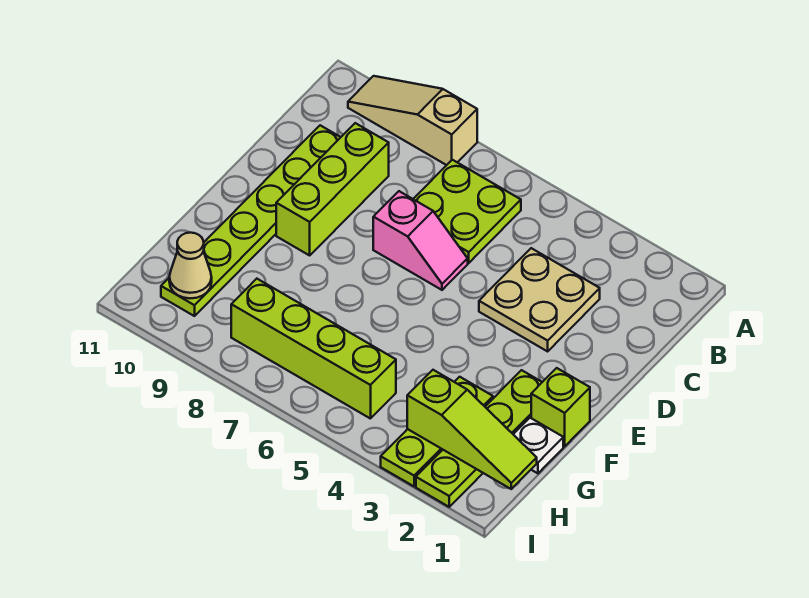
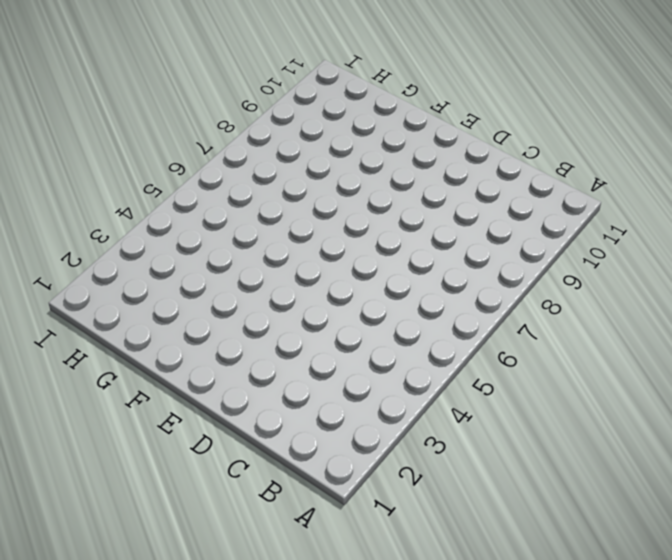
none -> tan 1x3 slope [348,76,477,165]
none -> lime 2x2 plate [414,160,521,263]
none -> tan 2x2 plate [479,248,600,351]

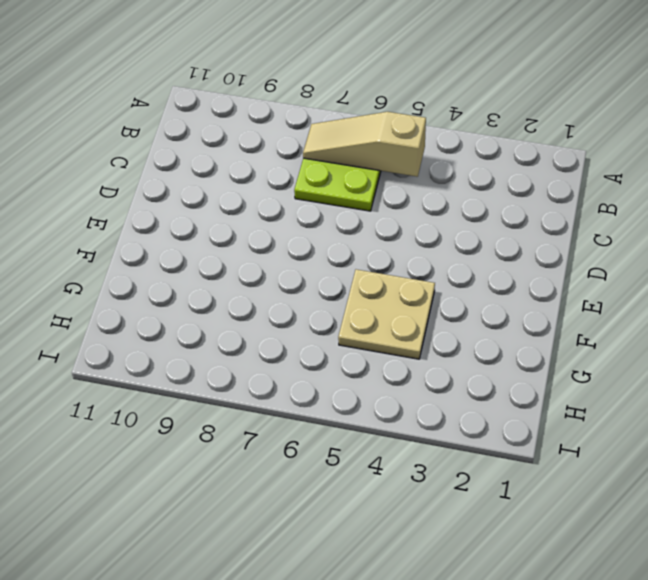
tan 1x3 slope [303,112,426,177] -> tan 1x3 slope moved to [348,76,477,165]
tan 2x2 plate [338,269,435,359] -> tan 2x2 plate moved to [479,248,600,351]
none -> lime 1x3 brick [276,123,389,255]
none -> lime 1x6 plate [161,125,341,316]
none -> pink 1x2 slope [373,191,468,290]

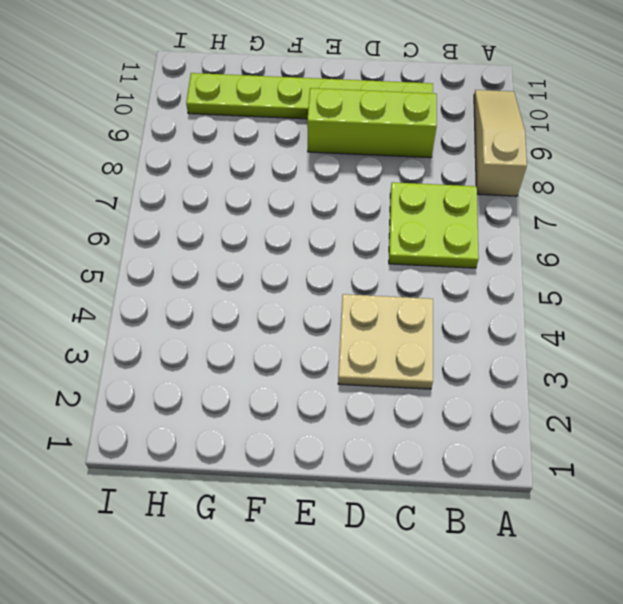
none -> pink 1x2 slope [373,191,468,290]
none -> lime 1x1 brick [531,368,590,446]
none -> lime 1x4 plate [416,370,542,507]

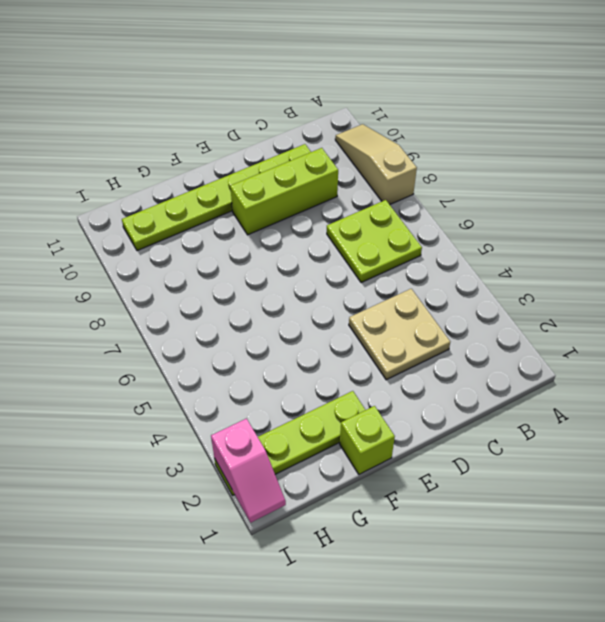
pink 1x2 slope [211,418,286,523] -> pink 1x2 slope moved to [373,191,468,290]
none -> white 1x1 plate [513,418,563,473]
none -> lime 1x3 plate [381,377,493,486]
none -> lime 1x4 brick [231,279,396,419]

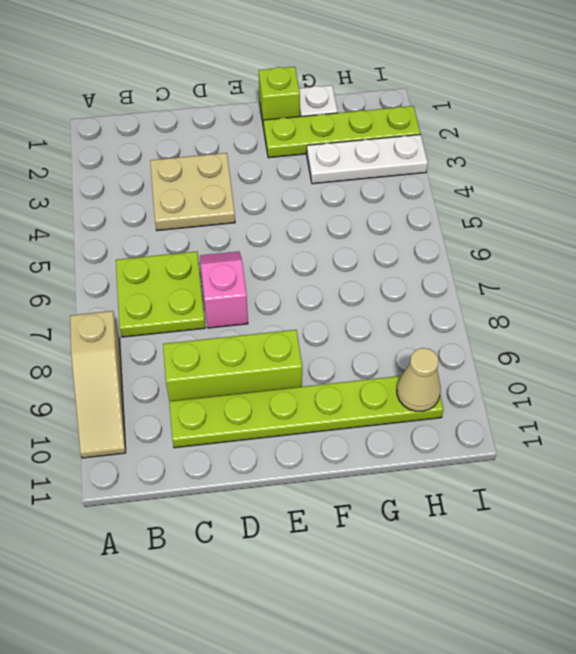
white 1x3 plate [307,134,428,184] -> lime 1x3 plate [381,377,493,486]
none -> lime 1x4 brick [231,279,396,419]
none -> lime 1x3 slope [407,370,537,489]

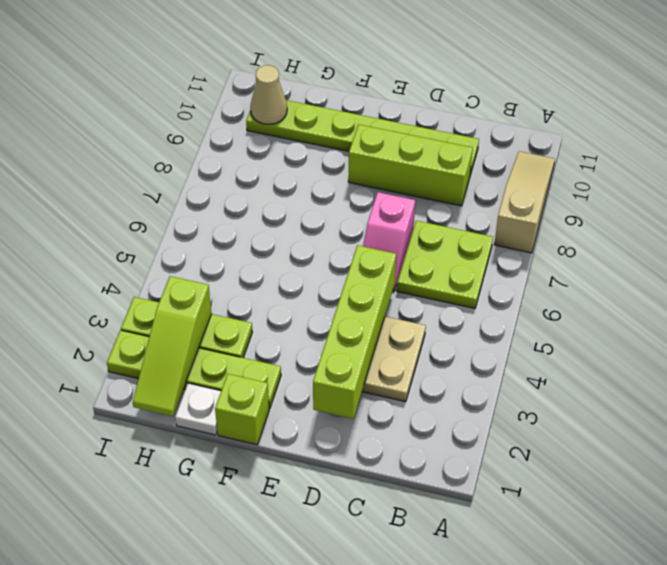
lime 1x4 brick [313,245,396,419] -> lime 1x4 brick moved to [231,279,396,419]

